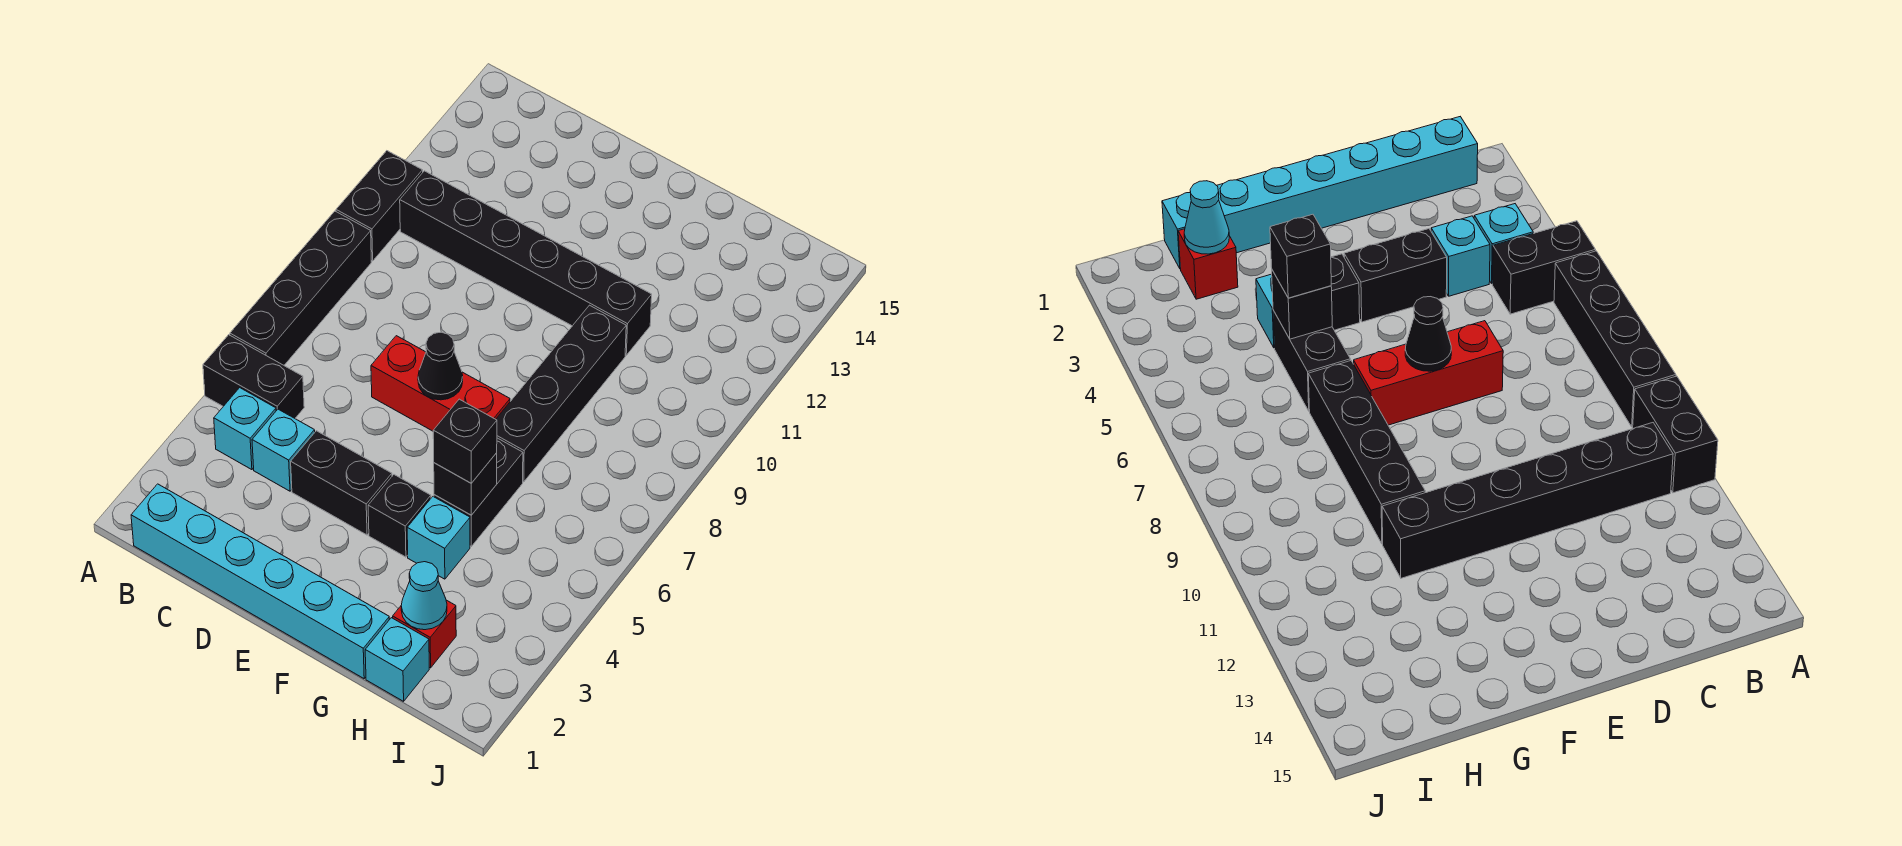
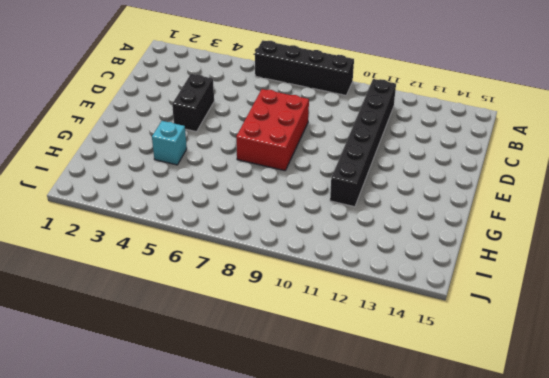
red 2x3 brick [236,89,309,171] -> red 1x3 brick [371,336,510,431]
none -> black 1x2 brick [203,335,304,418]
none -> black 1x2 brick [336,151,423,261]
none -> cyan 1x6 brick [131,484,389,679]

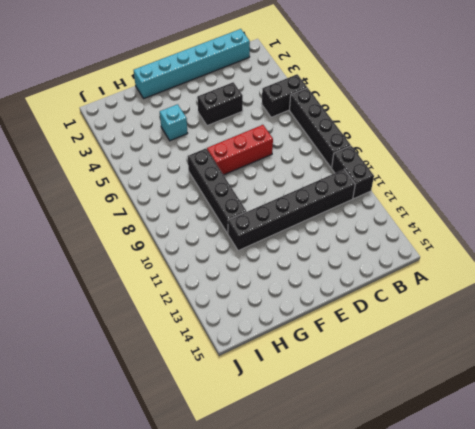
none -> cyan 1x1 brick [214,388,276,470]
none -> cyan 1x1 brick [252,409,315,491]
none -> black 1x1 brick [368,475,431,557]

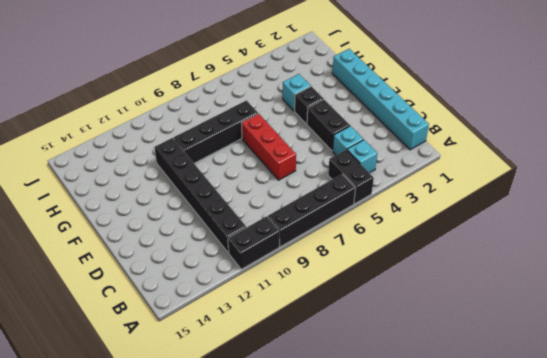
none -> black 1x2 brick [434,438,523,546]
none -> cyan 1x1 brick [365,618,429,701]
none -> red 1x1 brick [393,600,456,668]

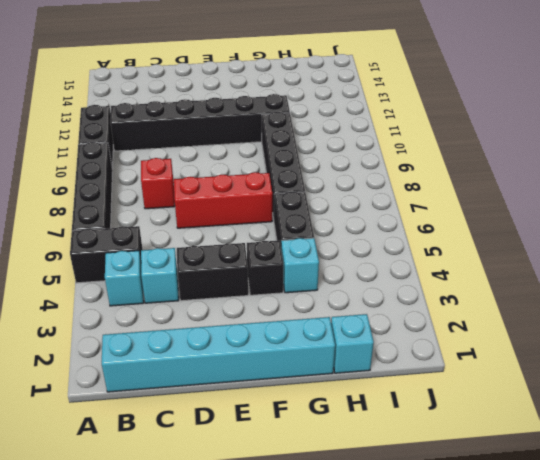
red 1x1 brick [141,158,175,209] -> red 1x1 brick moved to [393,600,456,668]
none -> black 1x1 cone [418,332,463,400]
none -> black 1x1 brick [434,453,497,515]
none -> cyan 1x1 cone [401,562,447,630]

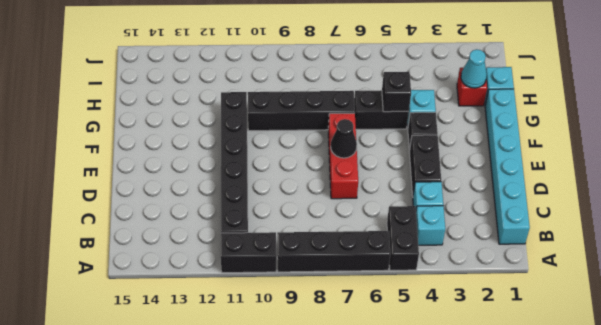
none -> black 1x1 brick [433,399,497,483]

